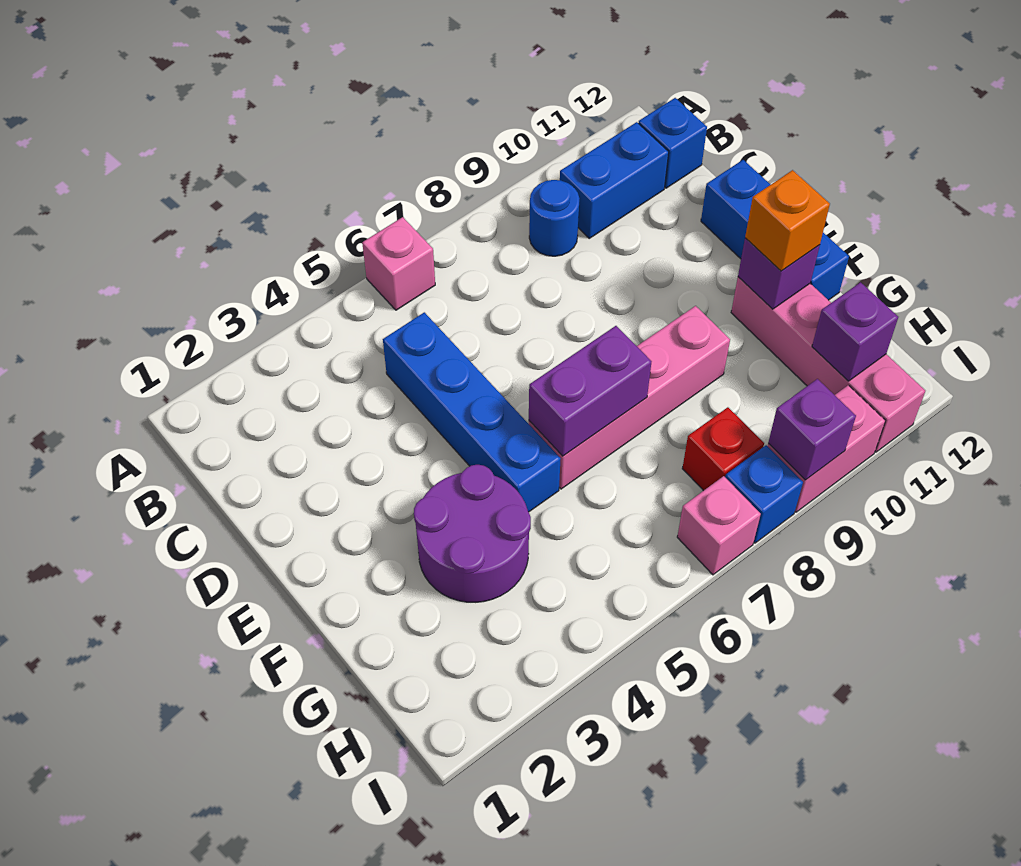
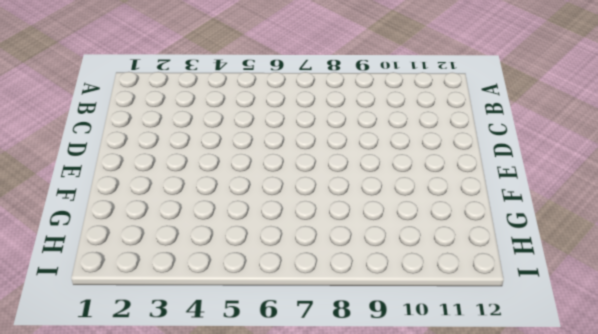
none -> pink 1x1 brick [362,217,435,310]
none -> blue 1x1 round brick [529,180,580,256]
none -> blue 1x2 brick [560,122,669,238]

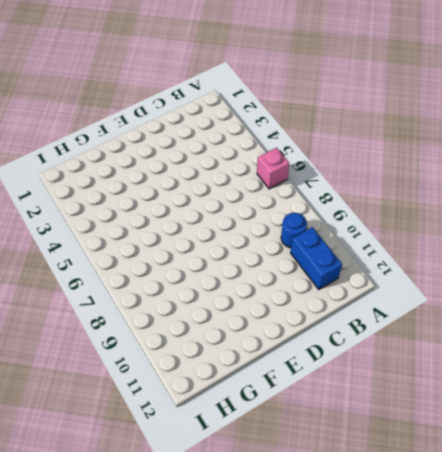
none -> blue 1x1 brick [639,98,707,188]
none -> blue 1x4 brick [383,312,561,512]
none -> blue 1x3 brick [701,160,849,300]

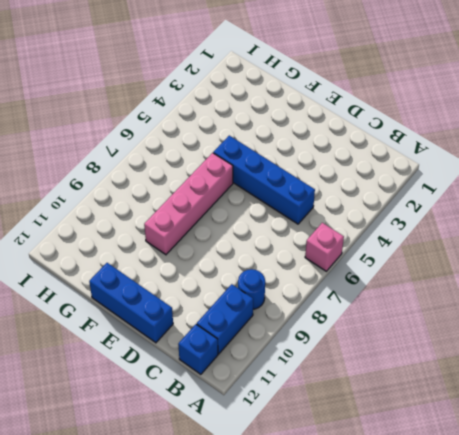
none -> purple 2x2 round brick [414,465,531,602]
none -> pink 1x4 brick [731,277,925,452]
none -> red 1x1 brick [682,407,764,491]

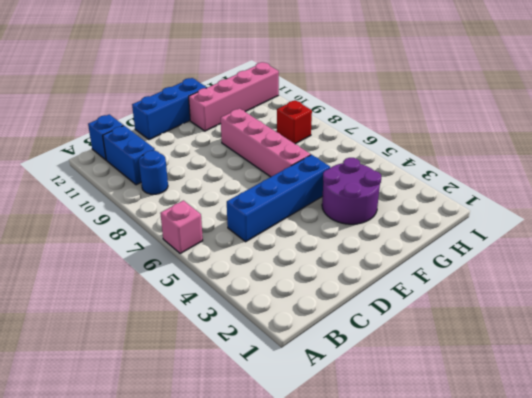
none -> pink 1x1 brick [677,476,761,575]
none -> blue 1x1 brick [725,445,803,543]
none -> pink 1x2 brick [768,385,886,512]

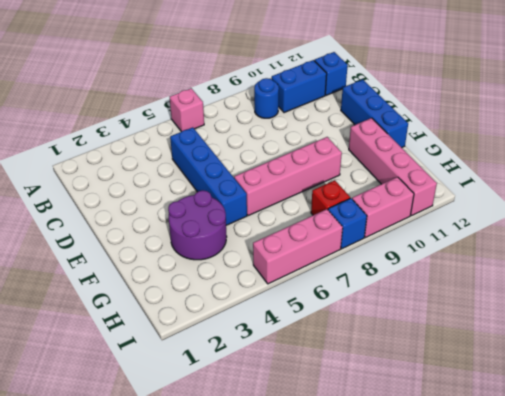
pink 1x3 brick [253,209,343,284] -> pink 1x1 brick [677,476,761,575]
none -> purple 1x2 brick [529,326,651,456]
none -> purple 1x1 brick [738,238,820,309]
none -> purple 1x1 brick [812,282,898,381]

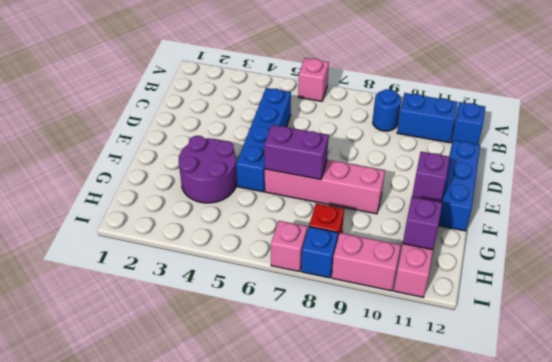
none -> purple 1x1 brick [768,379,856,480]
none -> orange 1x1 brick [745,170,830,271]

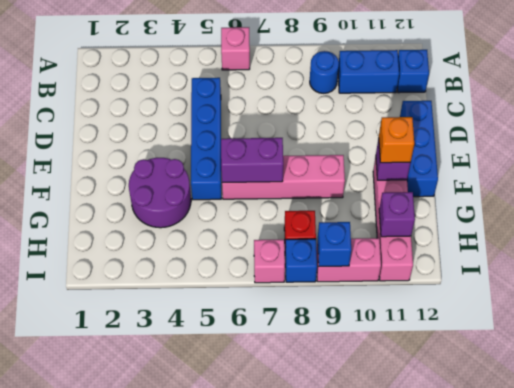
blue 1x1 brick [318,222,351,266] -> purple 1x1 brick [768,379,856,480]

